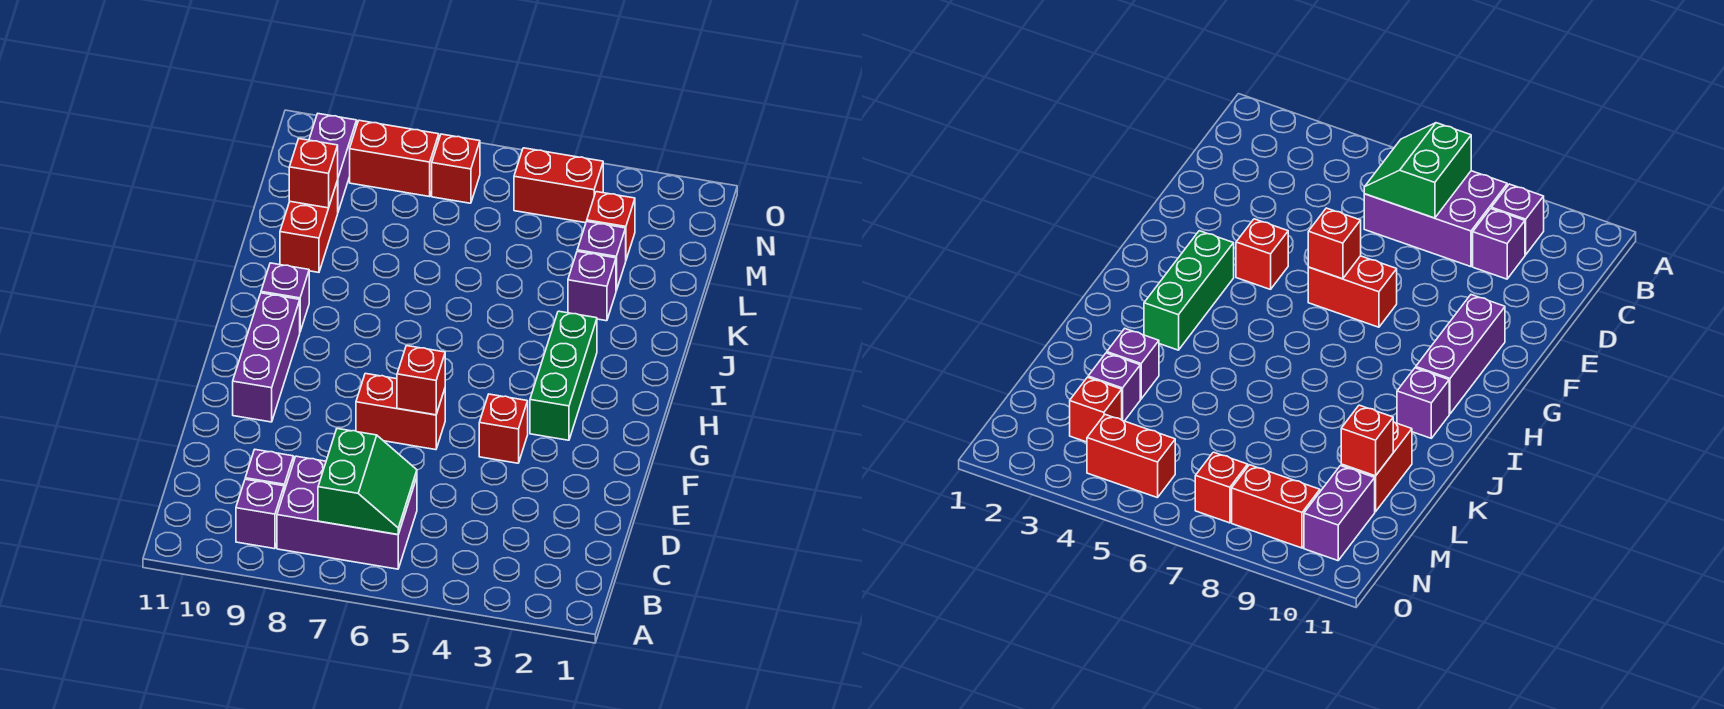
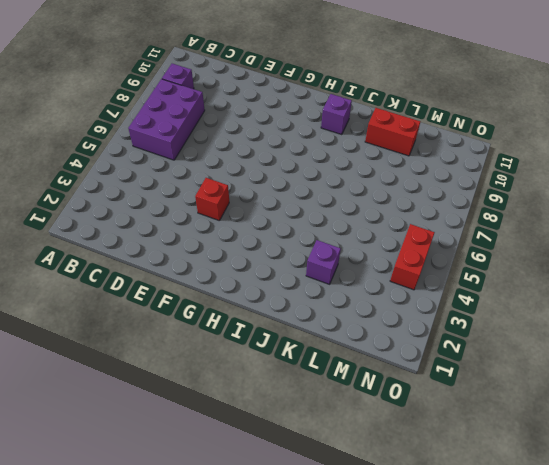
none -> purple 1x1 brick [245,450,294,491]
none -> red 1x2 brick [356,373,445,450]
none -> purple 1x3 brick [233,293,300,422]

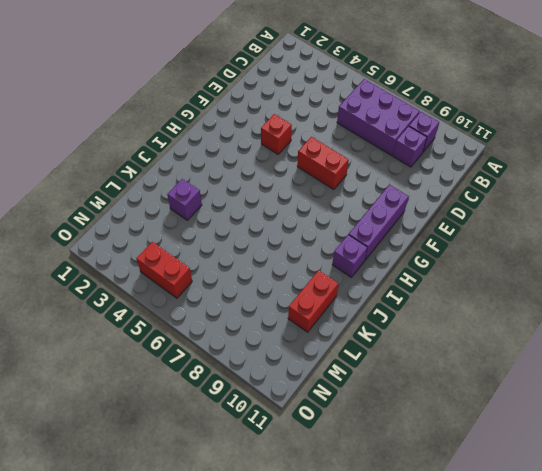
none -> green 1x3 brick [530,311,597,440]
none -> purple 1x1 brick [577,222,626,291]
none -> red 1x1 brick [587,192,635,259]

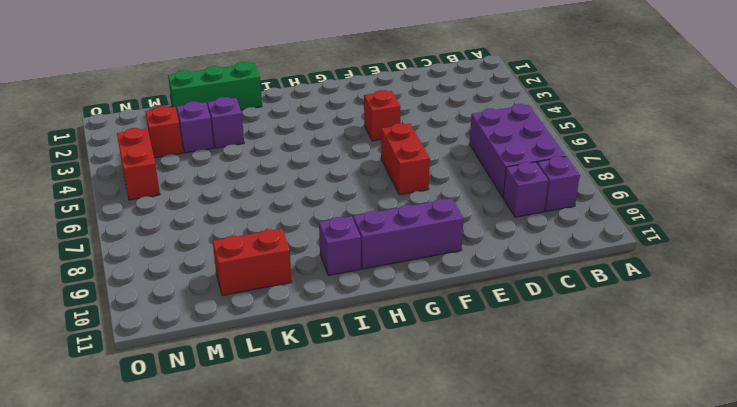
green 1x3 brick [168,62,262,116] -> green 1x3 brick moved to [530,311,597,440]
none -> purple 1x2 brick [309,114,357,211]
none -> red 1x1 brick [432,134,480,203]
none -> red 1x2 brick [350,120,439,197]

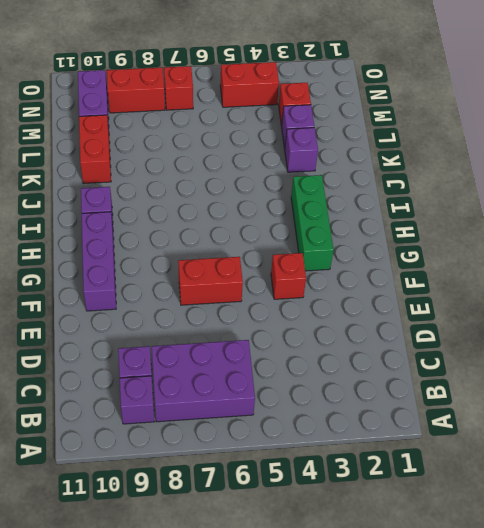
none -> green 2x2 slope [318,429,417,535]
none -> red 1x1 brick [397,346,445,415]
none -> red 1x1 brick [289,139,338,208]

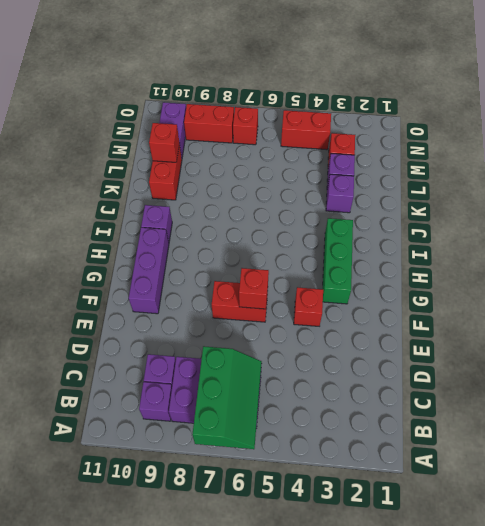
green 2x3 slope [192,346,262,449] -> green 2x2 slope [318,429,417,535]

